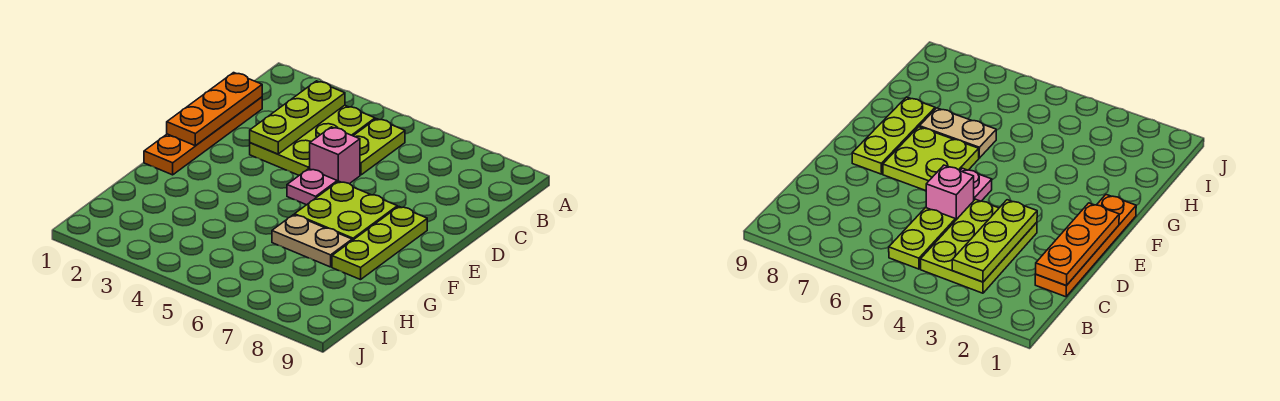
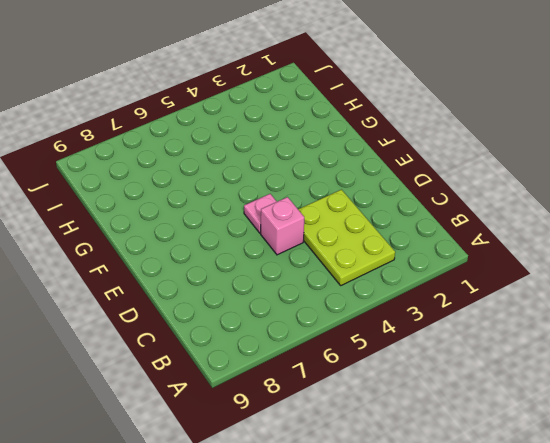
none -> lime 1x2 plate [353,119,405,175]
none -> orange 1x4 plate [144,97,262,175]

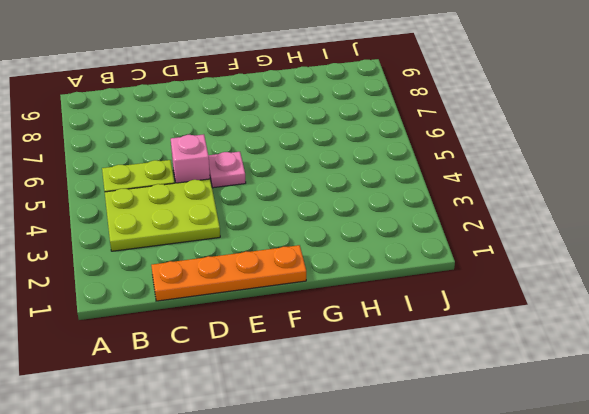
none -> lime 2x2 plate [295,181,397,240]
none -> lime 1x3 plate [332,207,427,280]

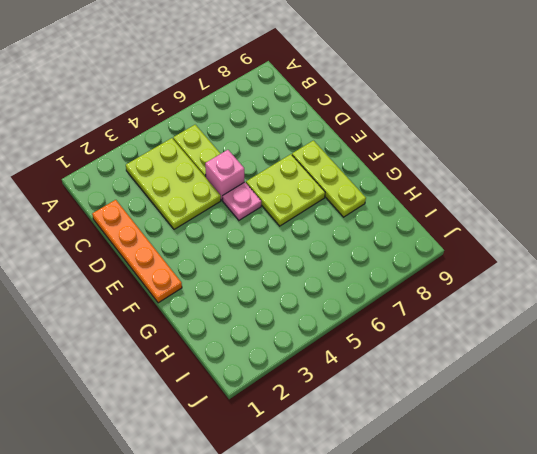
none -> tan 1x2 plate [272,215,352,267]
none -> lime 1x3 plate [250,81,345,154]

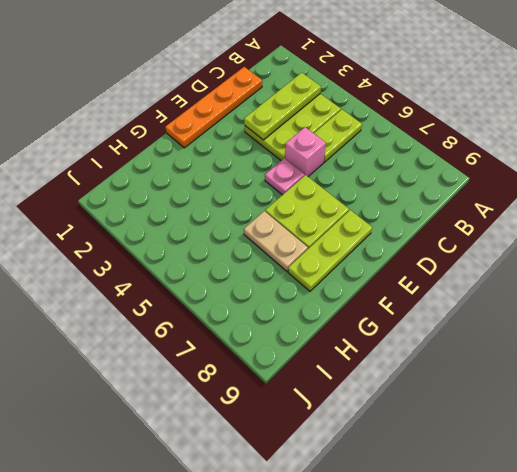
none -> orange 1x3 plate [167,73,262,146]

